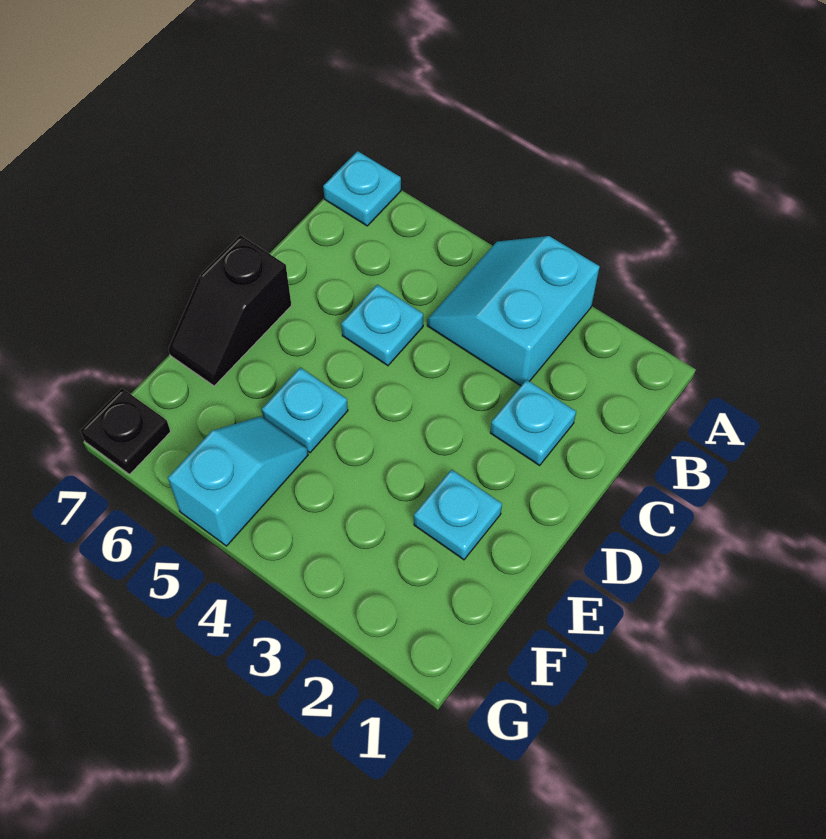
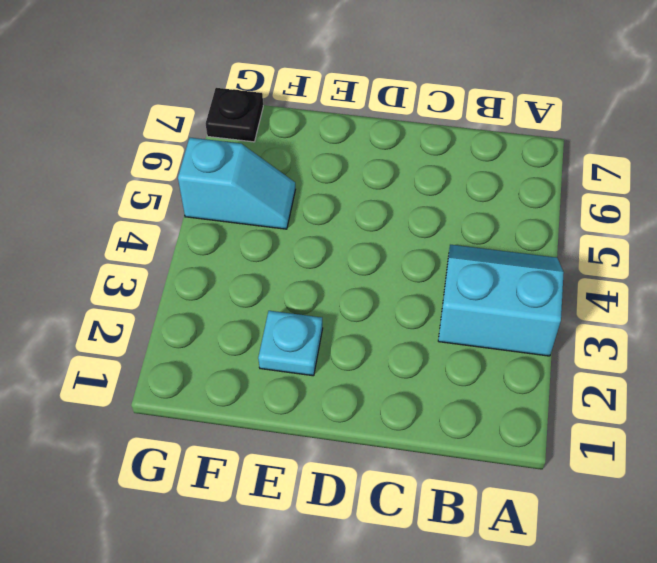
none -> cyan 1x1 plate [323,151,401,226]
none -> cyan 1x1 plate [490,380,576,465]

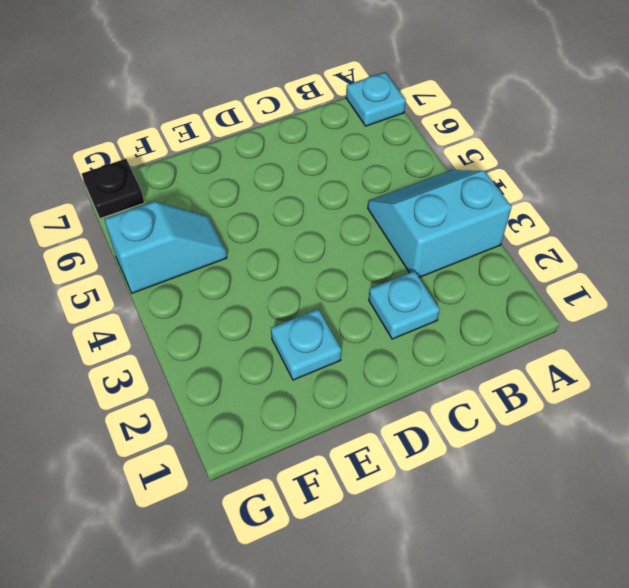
none -> cyan 1x1 plate [341,285,423,366]
none -> black 1x2 slope [168,235,291,386]

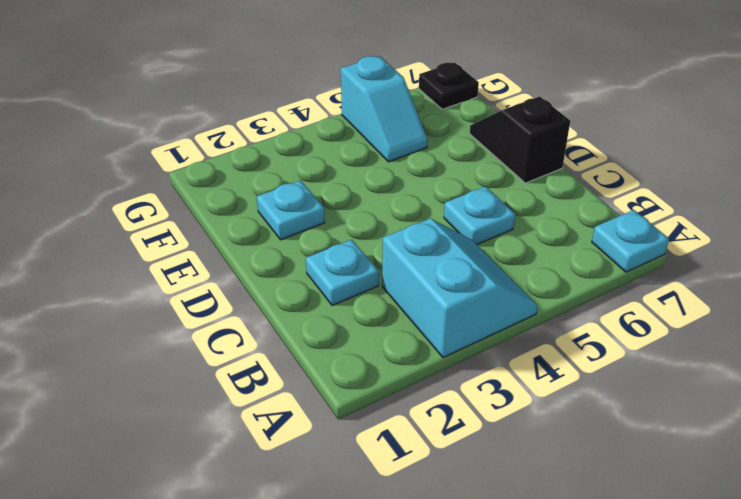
none -> cyan 1x1 plate [262,368,348,453]

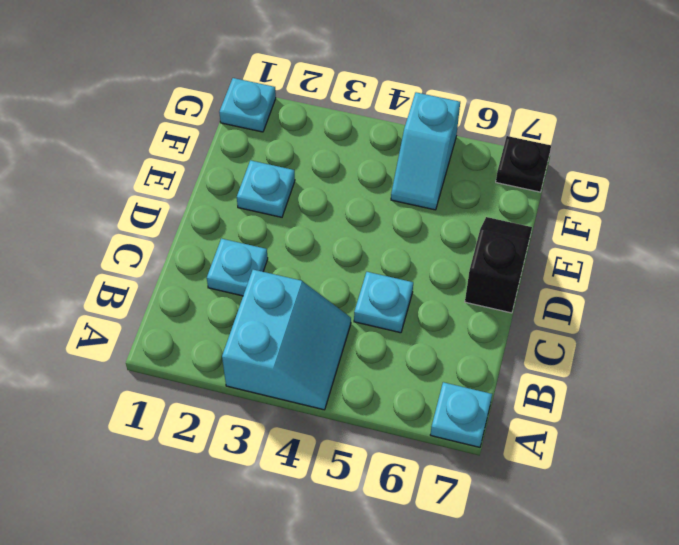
cyan 1x1 plate [219,78,276,132] -> cyan 1x1 plate moved to [262,368,348,453]

